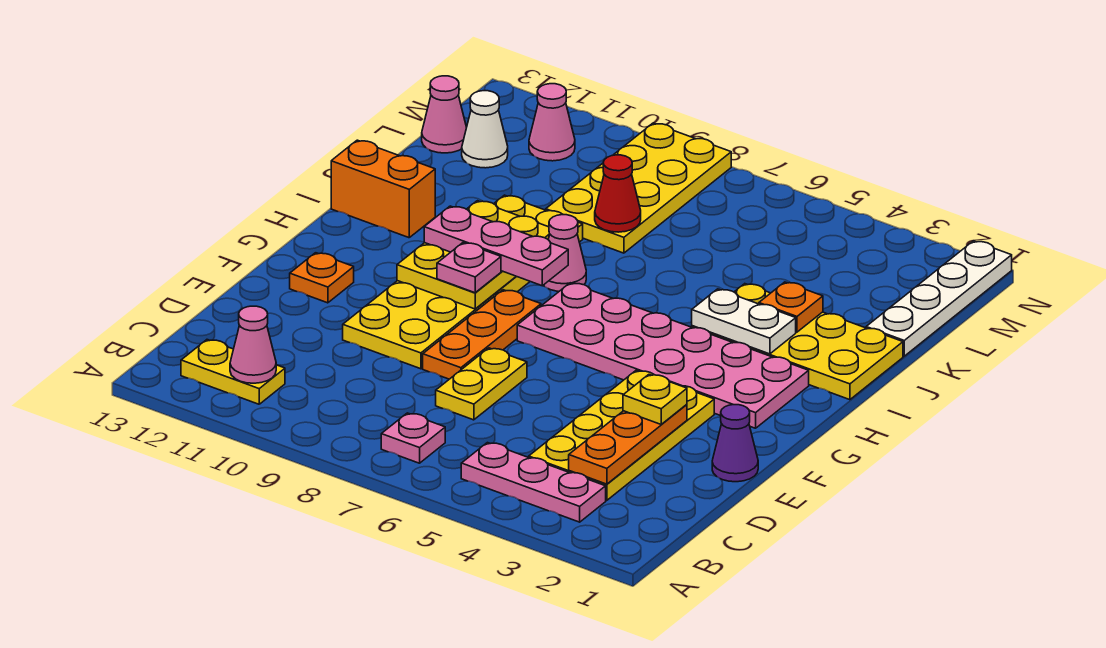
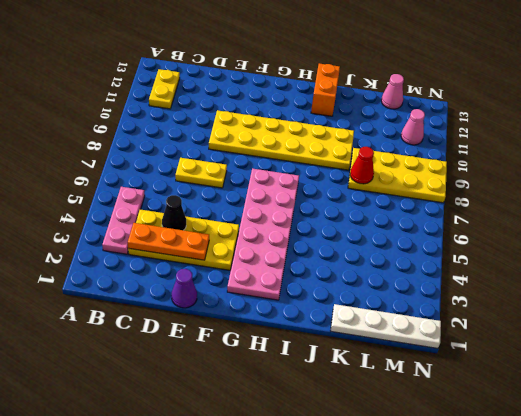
black 1x1 cone [162,195,186,230] -> none
none -> pink 1x1 plate [381,413,445,463]
none -> orange 1x3 plate [423,290,541,379]
none -> orange 1x1 plate [290,253,354,303]

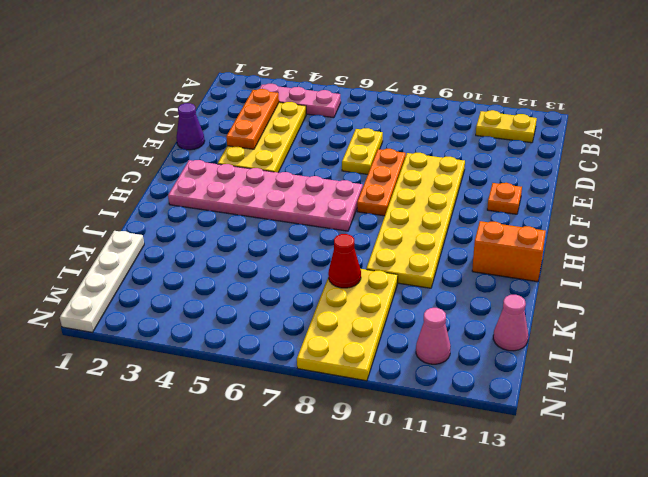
none -> pink 1x1 plate [381,413,445,463]
none -> yellow 2x4 plate [692,284,903,400]
none -> pink 1x1 cone [544,215,586,291]

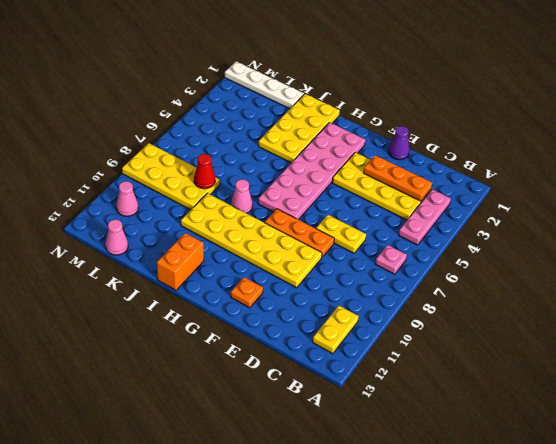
none -> white 1x1 cone [462,91,508,168]
none -> pink 1x1 cone [230,306,276,383]
none -> yellow 2x3 plate [397,201,550,309]

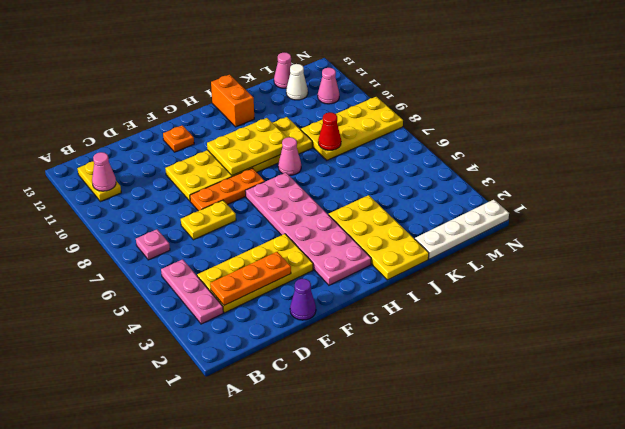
none -> white 1x2 plate [692,289,796,354]
none -> orange 1x1 plate [759,282,823,332]
none -> yellow 1x1 plate [623,374,687,424]

